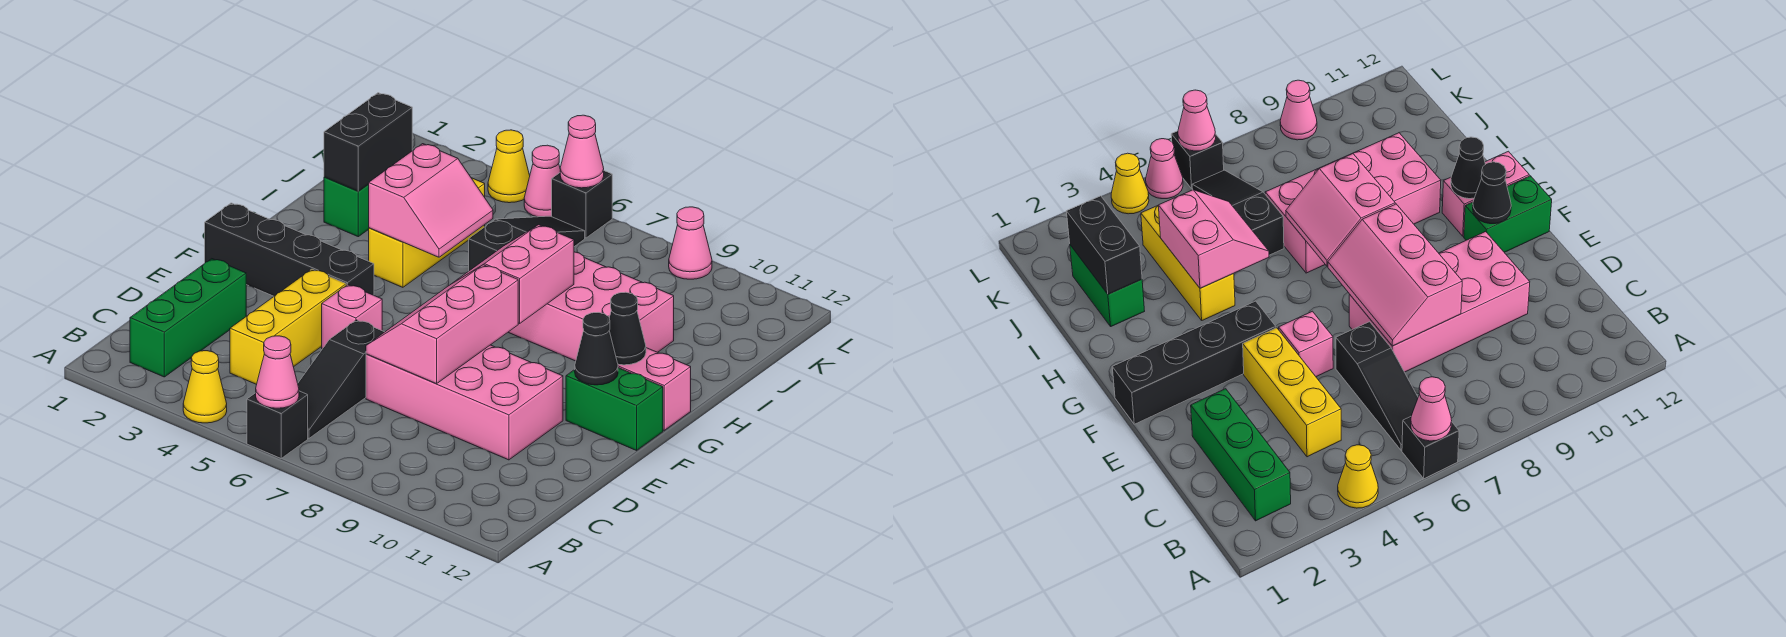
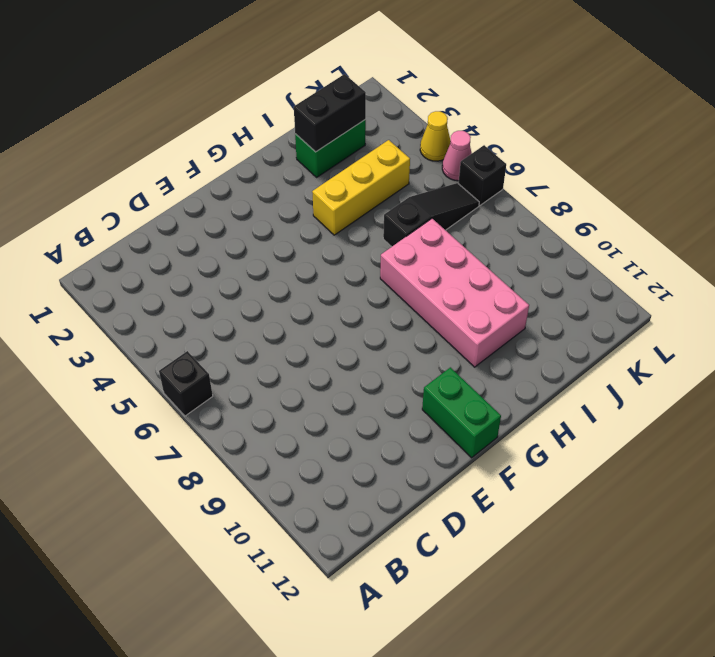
none -> yellow 1x1 cone [183,351,227,423]
none -> green 1x3 brick [130,259,246,377]
none -> black 1x3 slope [298,320,384,438]

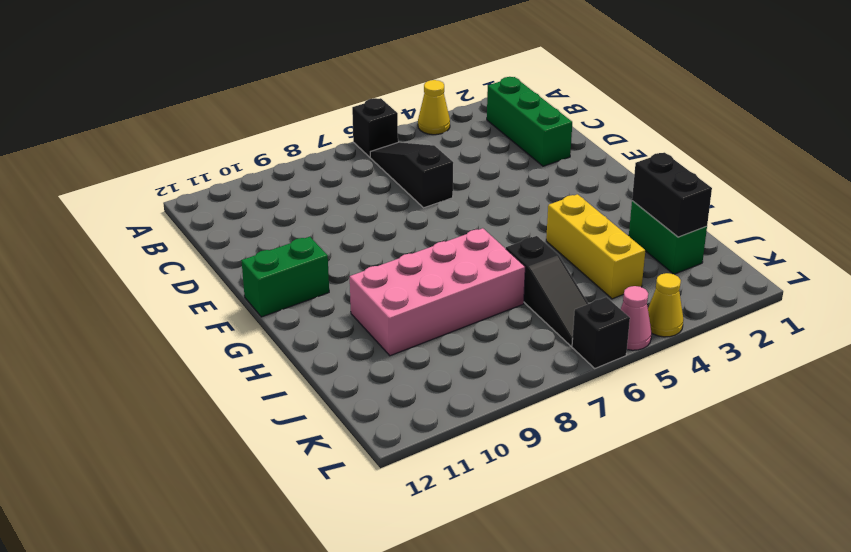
none -> yellow 1x3 brick [230,269,346,384]
none -> pink 2x4 brick [366,345,563,460]
none -> pink 1x1 brick [322,285,382,349]

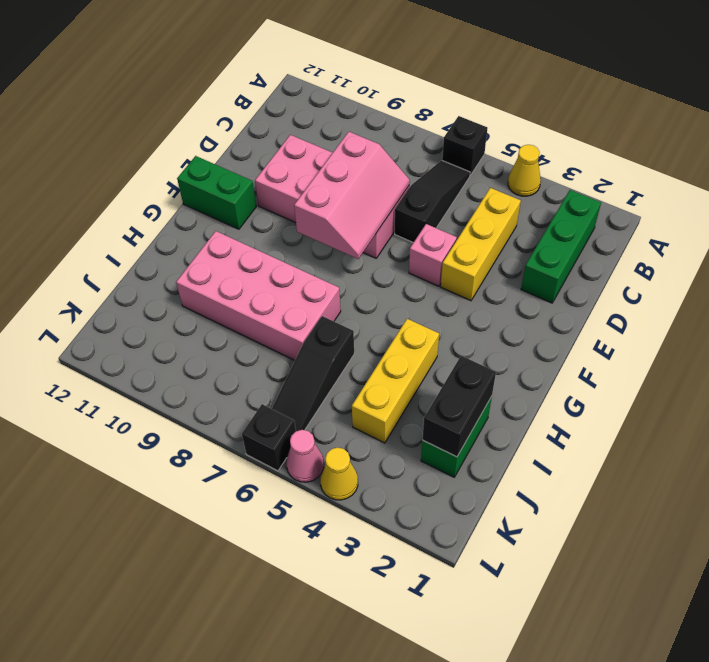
none -> black 1x4 brick [205,203,374,296]
none -> pink 1x2 brick [618,348,691,430]
none -> pink 1x1 cone [669,207,712,279]

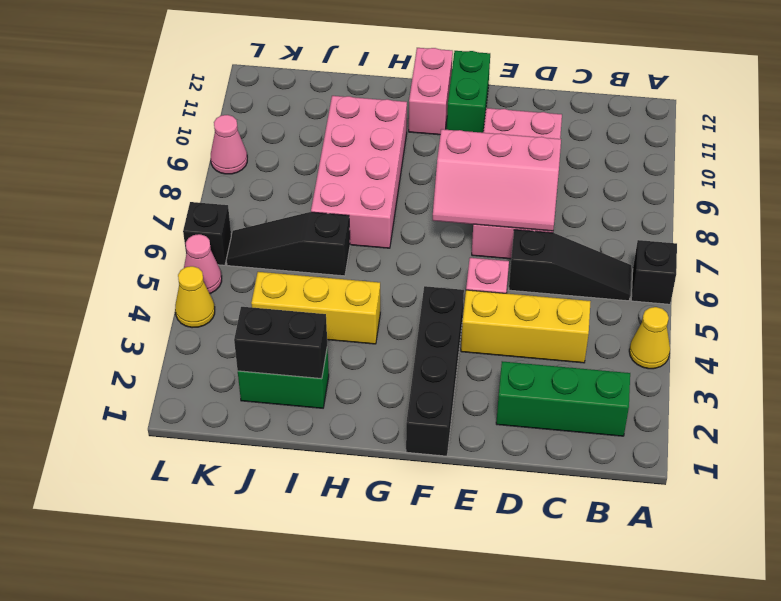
none -> pink 1x1 cone [256,336,299,408]
none -> black 1x1 cone [575,313,618,385]
none -> pink 2x2 slope [453,225,574,323]

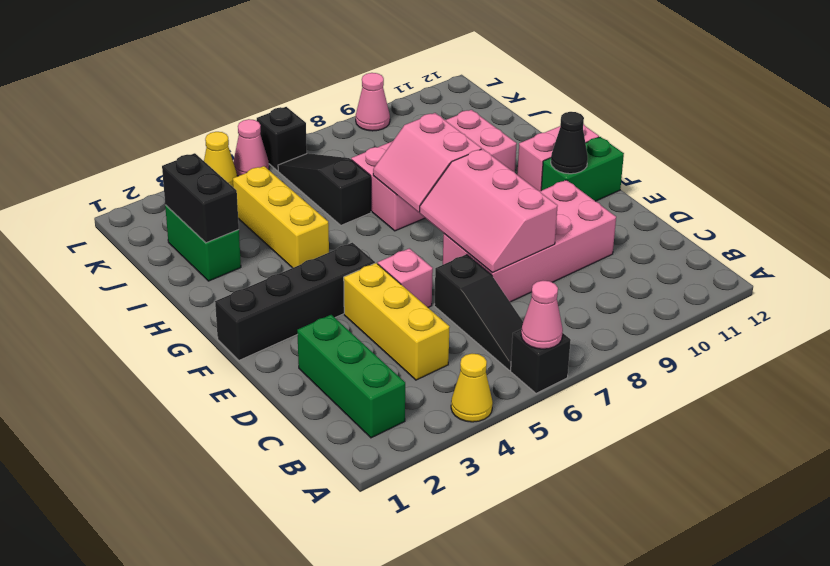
none -> black 1x1 cone [609,292,646,365]
none -> pink 2x2 slope [369,144,493,257]
none -> pink 1x1 cone [560,115,604,188]

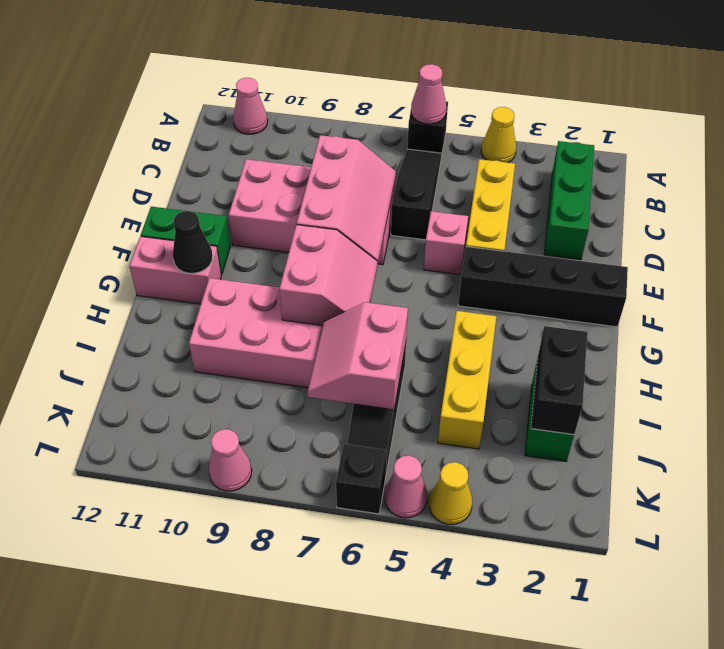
pink 1x1 cone [233,78,268,134] -> pink 1x1 cone moved to [560,115,604,188]
pink 2x2 slope [307,302,408,409] -> pink 2x2 slope moved to [369,144,493,257]
none -> black 1x1 cone [575,313,618,385]

